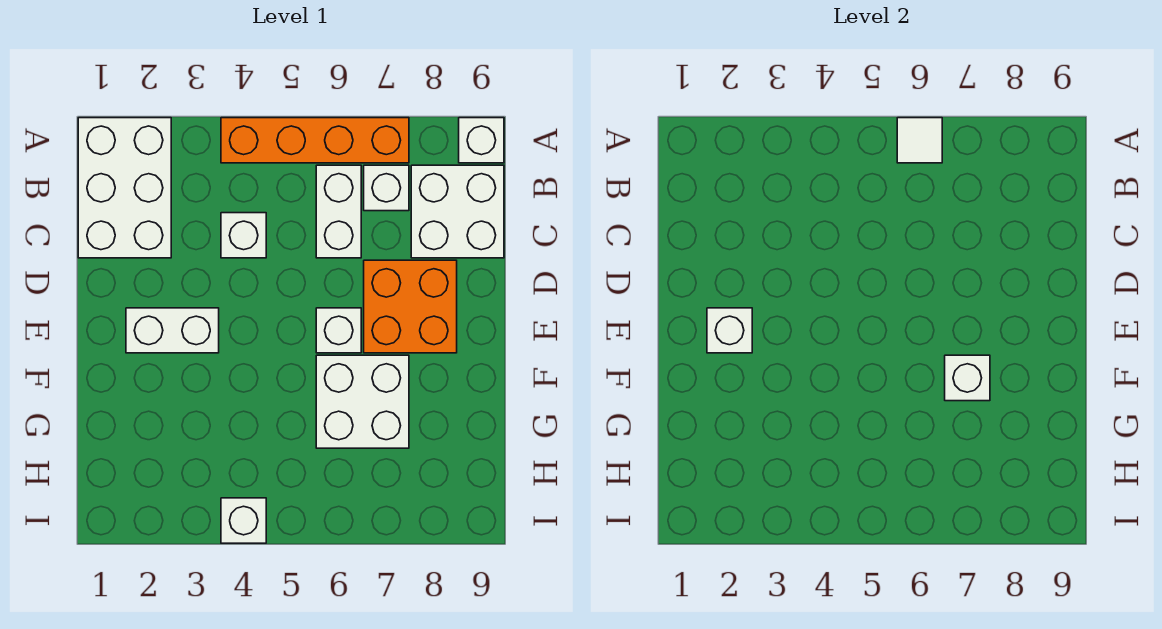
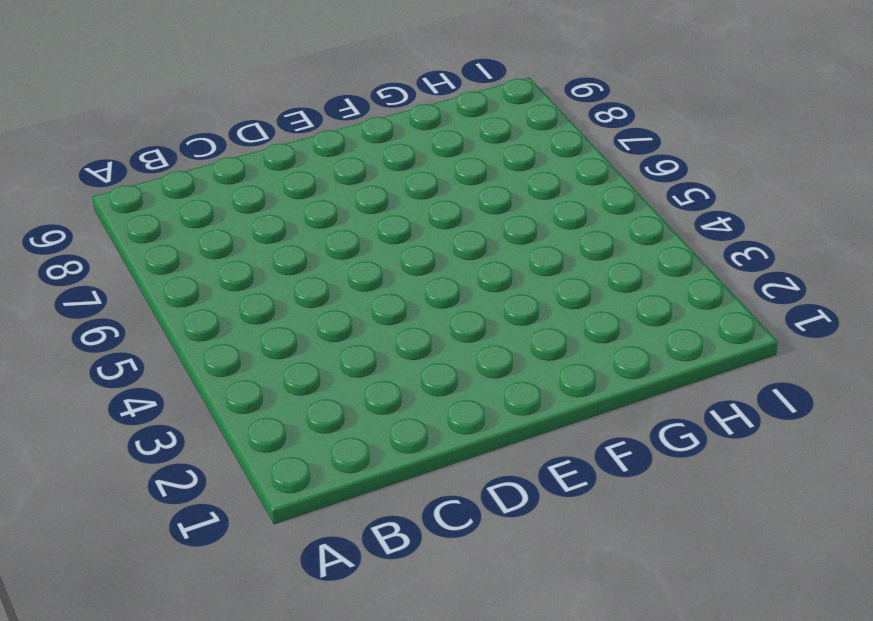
none -> white 2x3 brick [78,118,171,258]
none -> orange 1x4 brick [221,118,409,163]
none -> white 1x1 brick [459,118,504,163]

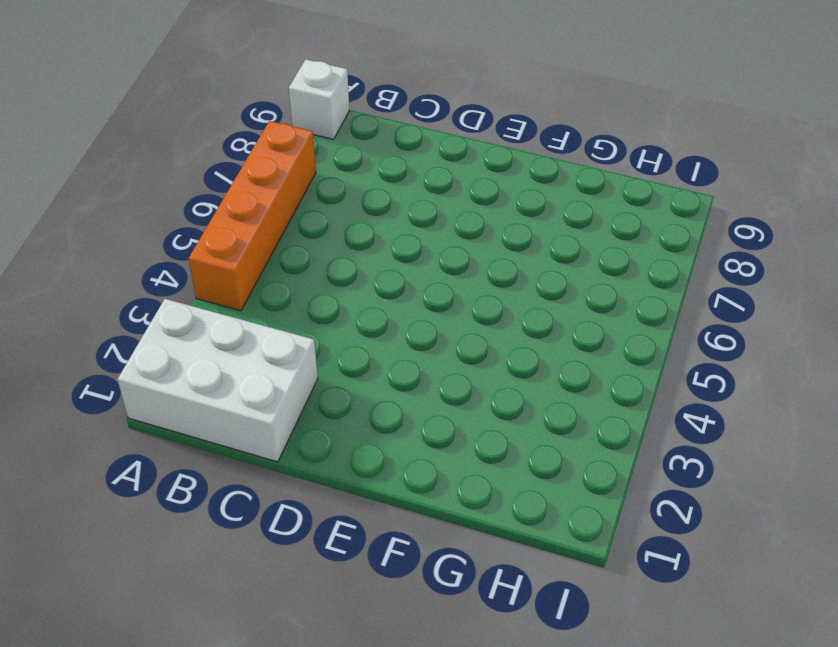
none -> white 1x2 brick [316,165,361,258]
none -> white 1x1 brick [364,165,409,211]
none -> white 2x2 brick [411,165,504,258]

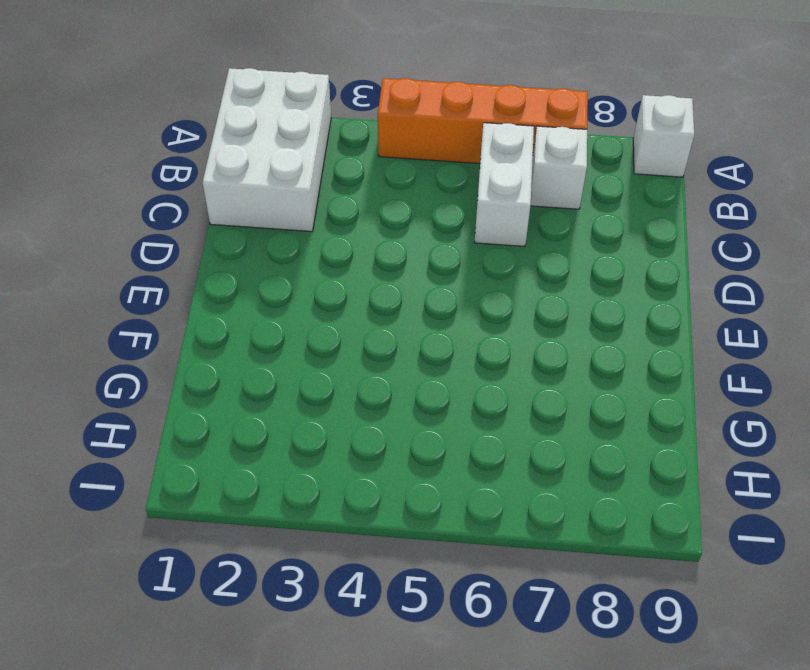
none -> white 2x2 brick [411,165,504,258]
none -> white 1x1 brick [221,213,266,258]
none -> orange 2x2 brick [364,260,457,353]

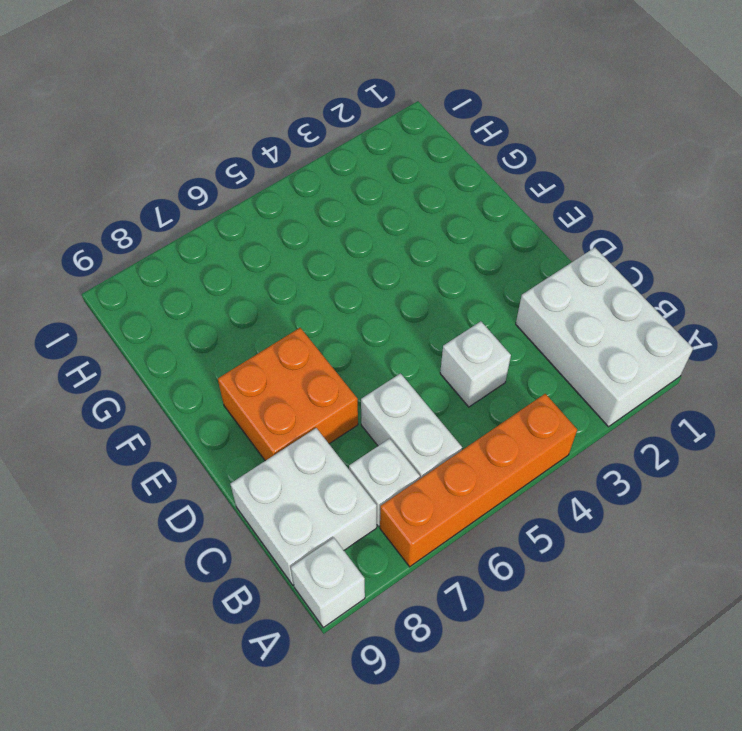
none -> white 1x2 brick [126,308,219,353]
none -> white 1x1 brick [316,308,361,353]
none -> white 2x2 brick [316,355,409,448]

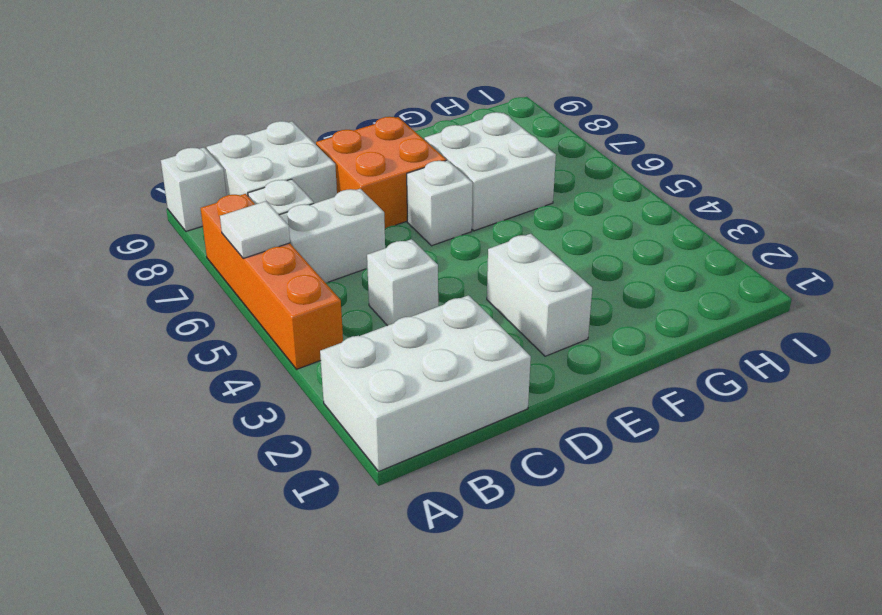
none -> white 1x1 brick [221,498,266,543]
none -> white 1x1 brick [707,308,752,353]
none -> white 1x1 brick [945,355,990,401]

